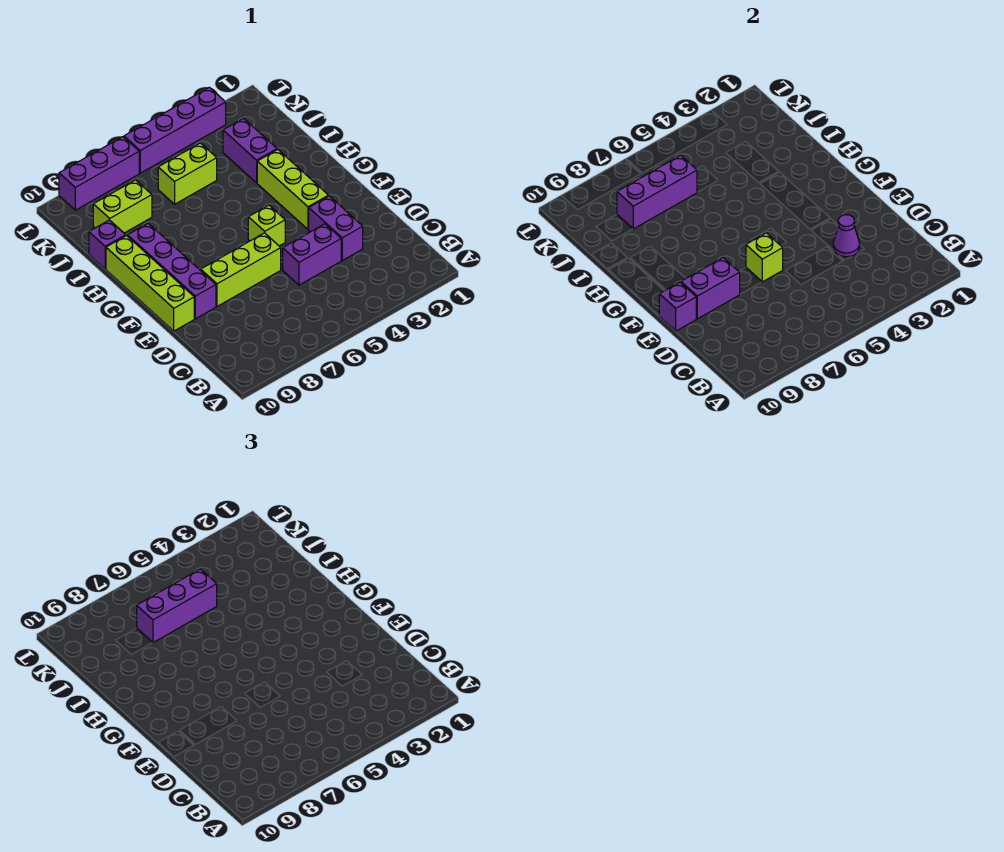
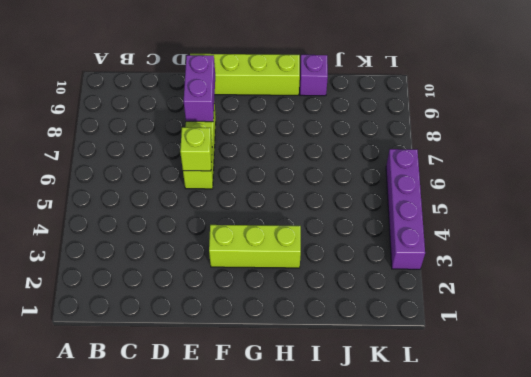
none -> purple 1x2 brick [309,196,363,260]
none -> purple 1x2 brick [283,224,341,285]
none -> purple 1x4 brick [128,223,216,319]

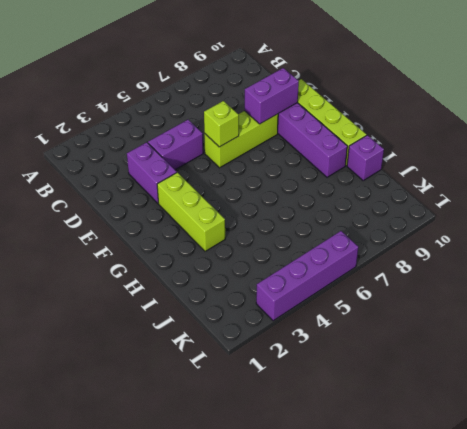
none -> lime 1x1 brick [248,205,285,246]
none -> purple 1x2 brick [223,118,277,183]
none -> lime 1x2 brick [158,143,217,204]

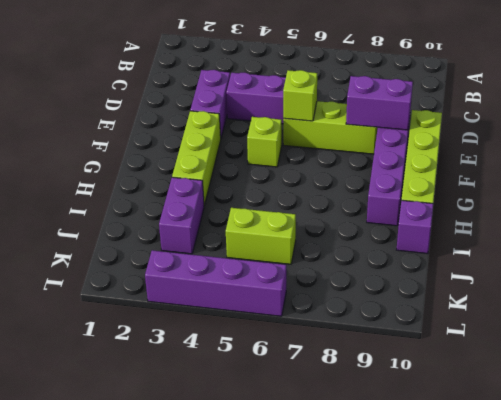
none -> lime 1x2 brick [93,180,152,233]
none -> purple 1x3 brick [59,137,139,210]
none -> purple 1x1 cone [833,215,860,257]

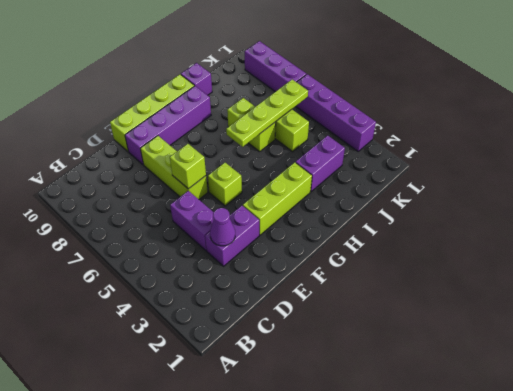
lime 1x4 plate [226,80,308,147] -> purple 1x3 brick [617,155,697,229]
lime 1x2 brick [227,98,276,152] -> lime 1x2 brick moved to [93,180,152,233]
none -> purple 1x2 brick [681,258,740,319]
none -> purple 1x1 brick [659,282,696,331]
none -> purple 1x3 brick [137,569,217,643]

